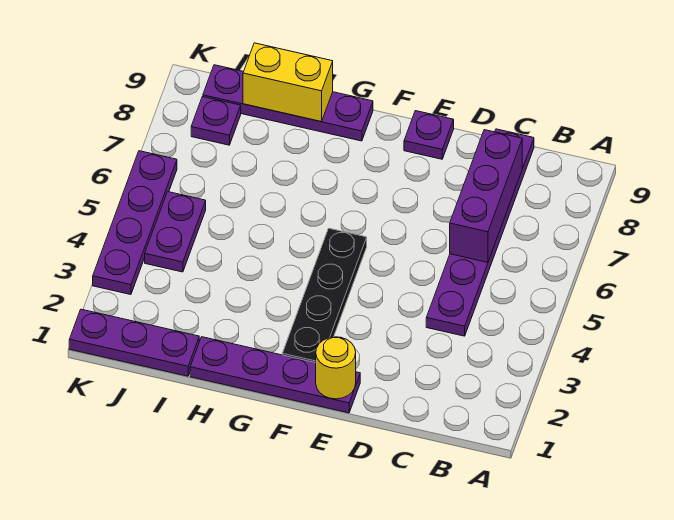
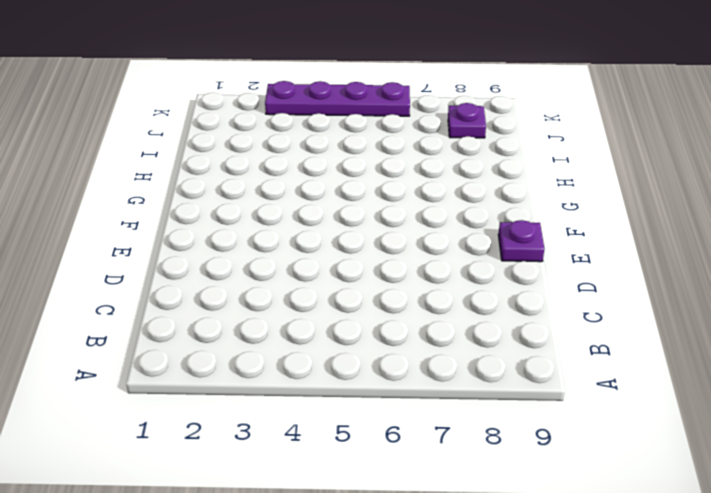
none -> purple 1x6 plate [426,129,534,336]
none -> purple 1x4 plate [190,337,360,413]
none -> black 1x4 plate [282,228,367,363]

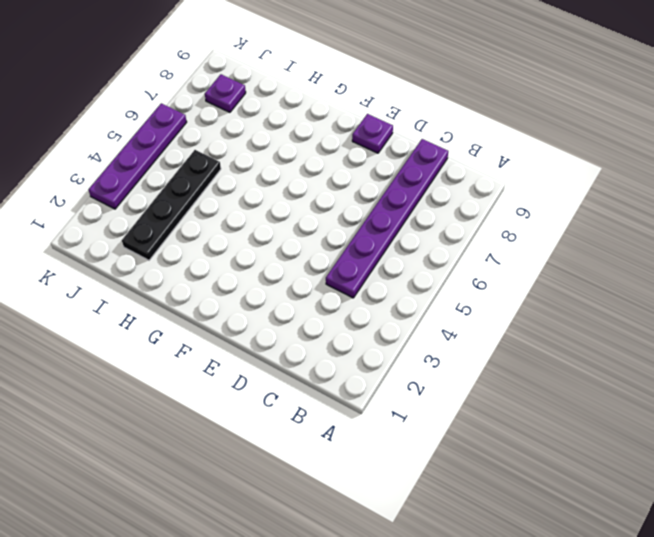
black 1x4 plate [122,150,221,260] -> black 1x4 plate moved to [282,228,367,363]
none -> purple 1x4 plate [190,337,360,413]
none -> purple 1x4 plate [203,65,373,141]
none -> purple 1x3 plate [69,309,199,376]

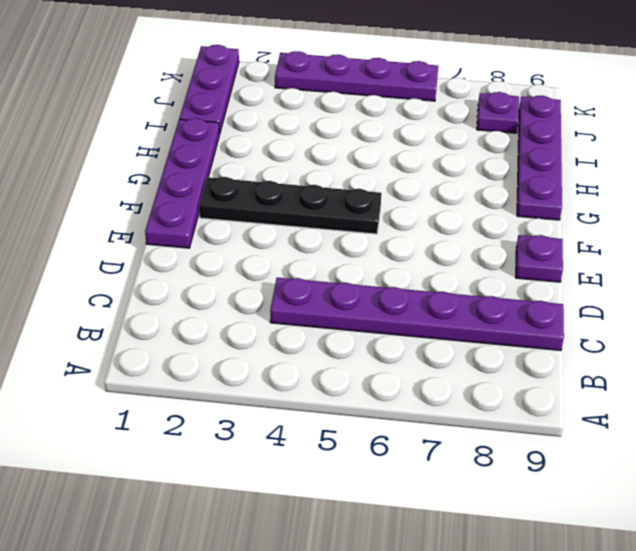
none -> purple 1x2 plate [145,192,206,272]
none -> purple 1x3 brick [450,130,522,262]
none -> yellow 1x1 round brick [316,337,356,399]

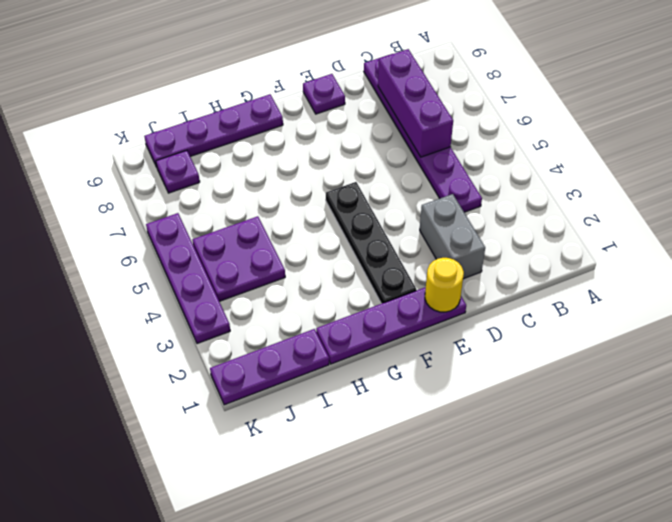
grey 1x2 brick [420,194,485,279] -> none
purple 2x2 plate [192,216,285,301] -> purple 1x2 plate [145,192,206,272]
none -> yellow 1x2 brick [243,43,333,122]

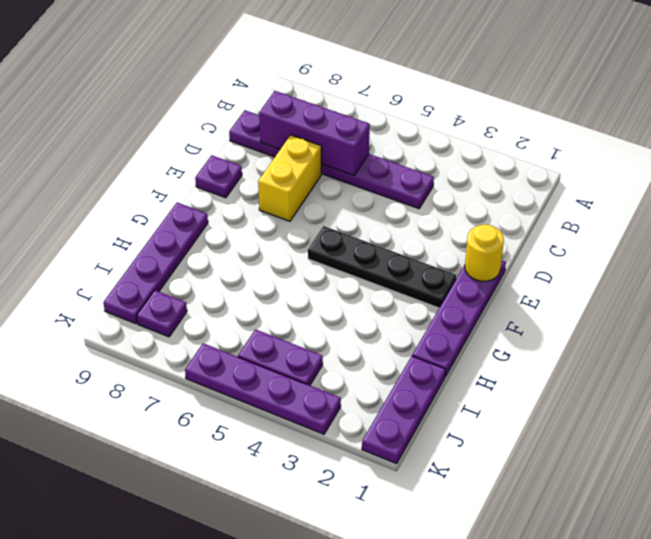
yellow 1x2 brick [258,135,321,221] -> yellow 1x2 brick moved to [243,43,333,122]

